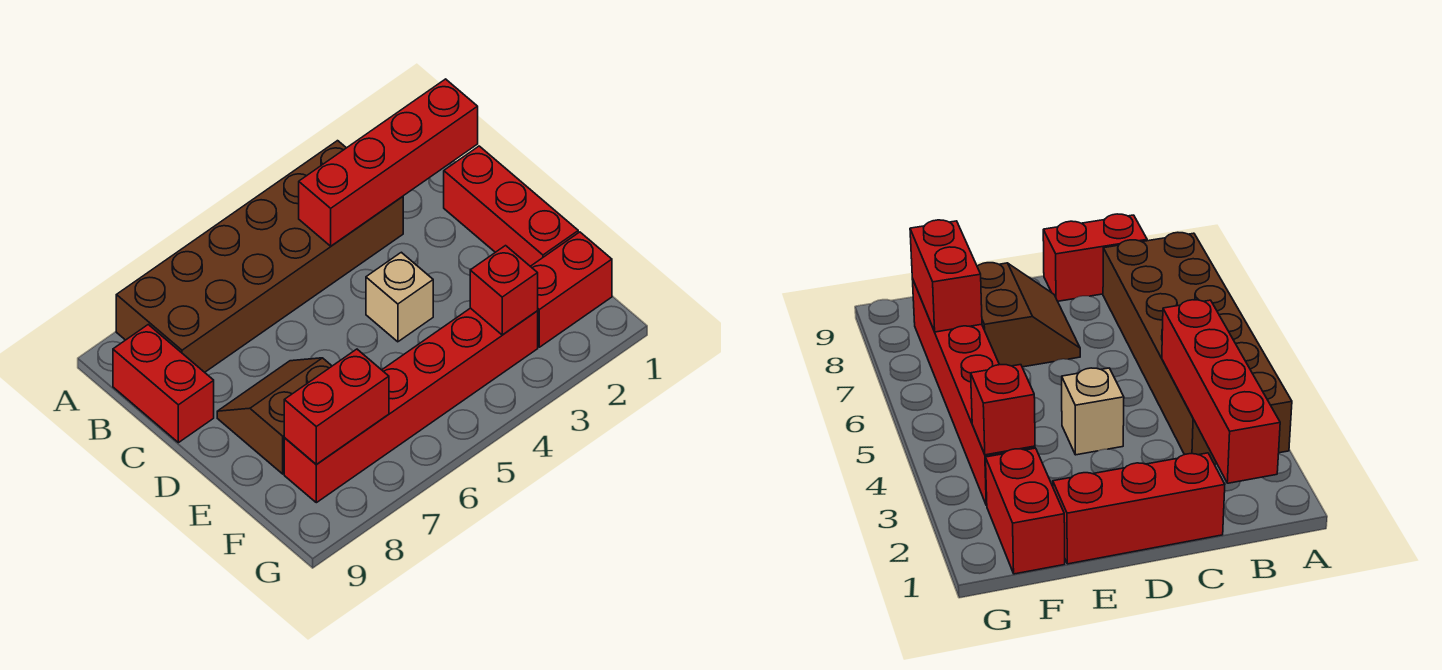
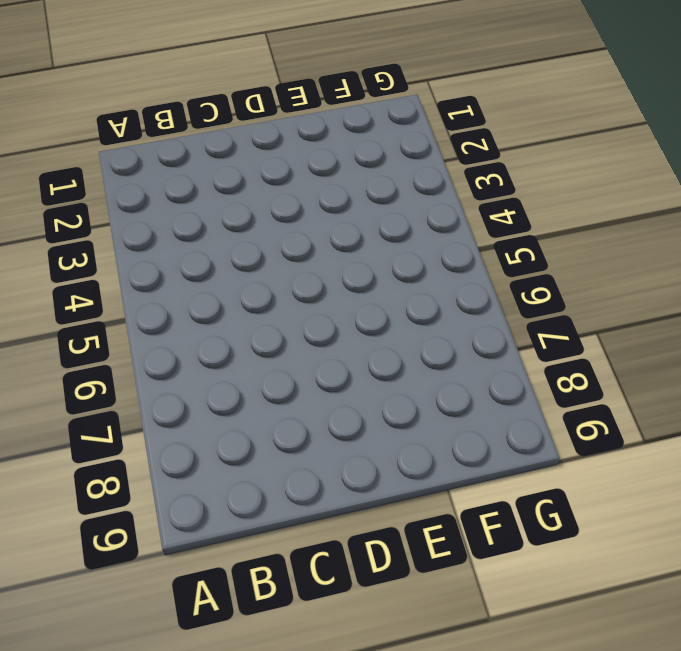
none -> brown 2x6 brick [116,141,403,372]
none -> red 1x2 brick [113,325,214,443]

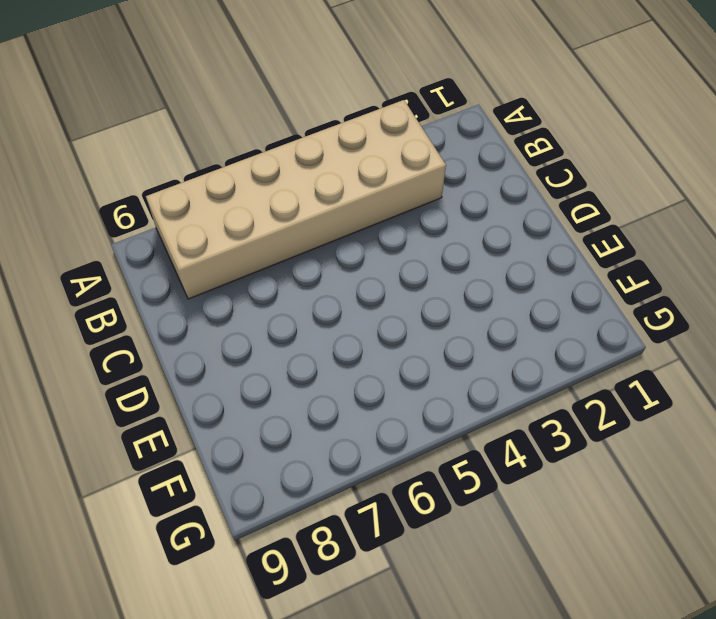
tan 2x6 brick [146,100,446,299] -> brown 2x6 brick [116,141,403,372]
none -> red 1x2 brick [113,325,214,443]
none -> red 1x3 brick [444,146,578,266]

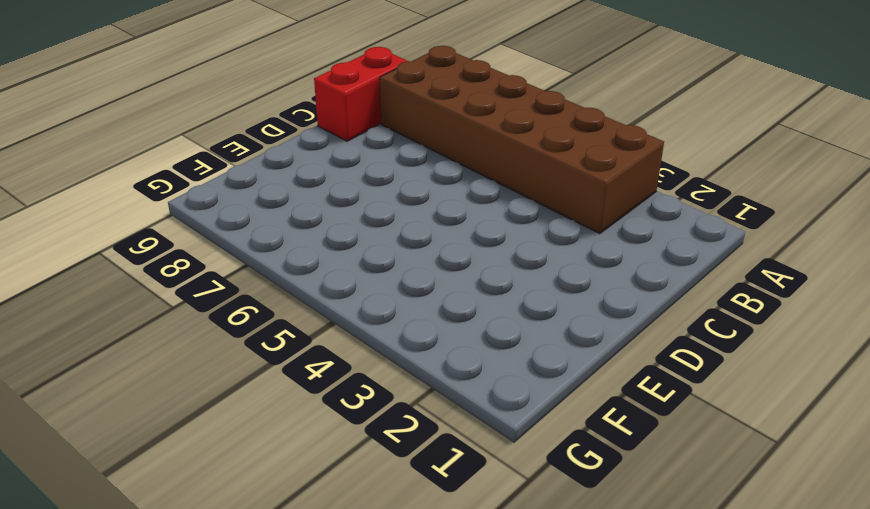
none -> red 1x3 brick [444,146,578,266]
none -> tan 1x1 brick [366,252,433,342]

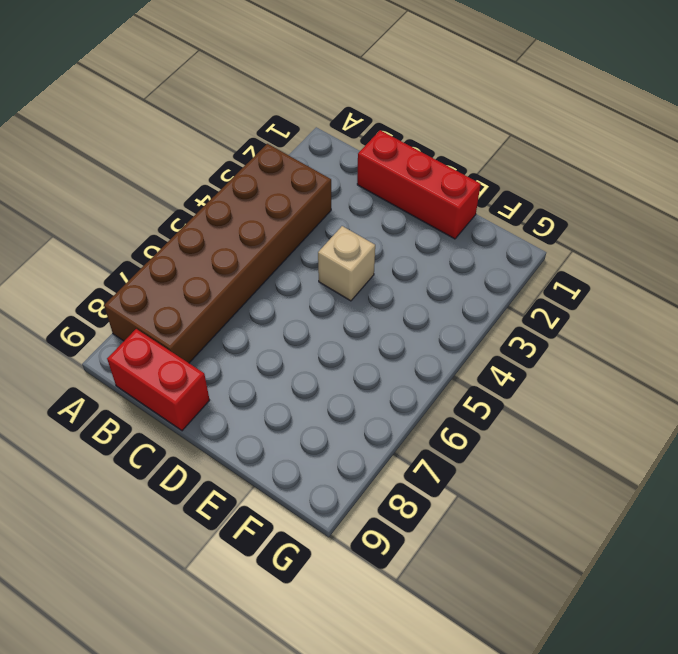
none -> brown 2x2 slope [217,358,332,474]
none -> red 1x2 brick [530,232,612,347]

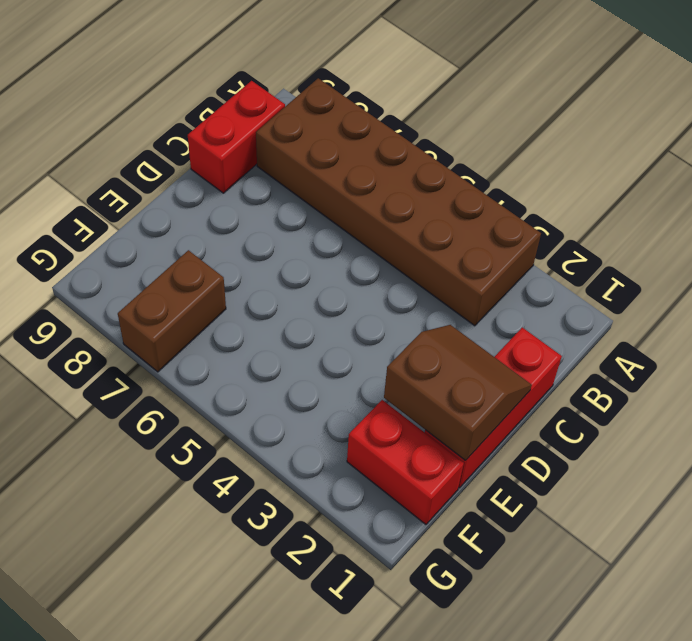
brown 2x2 slope [384,325,532,461] -> brown 2x2 slope moved to [217,358,332,474]
brown 1x2 brick [118,250,226,372] -> red 1x6 brick [284,308,538,503]
none -> tan 1x1 brick [366,252,433,342]
none -> red 1x4 brick [299,79,478,246]

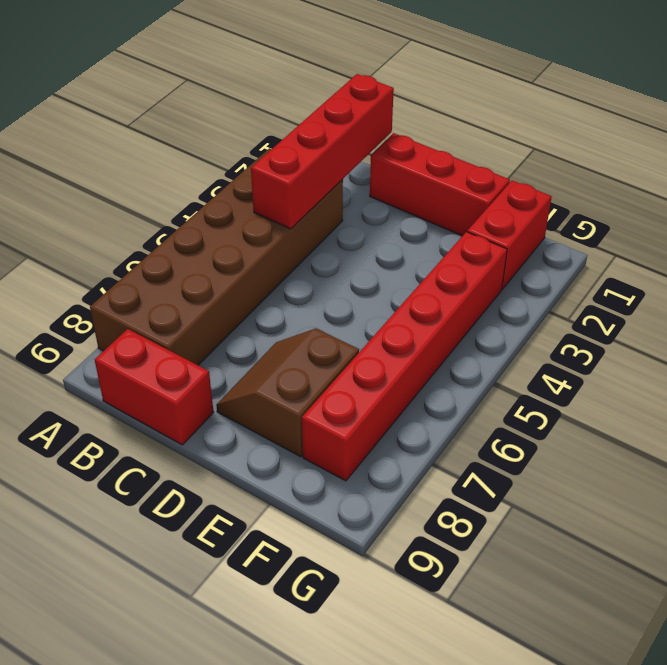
none -> tan 1x1 brick [366,252,433,342]
none -> red 1x1 brick [470,246,538,335]

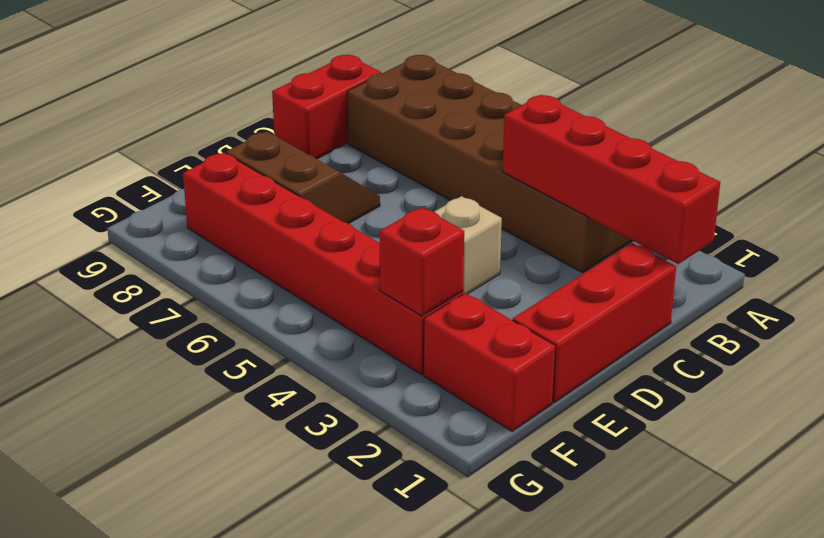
none -> red 1x2 brick [284,349,389,464]

